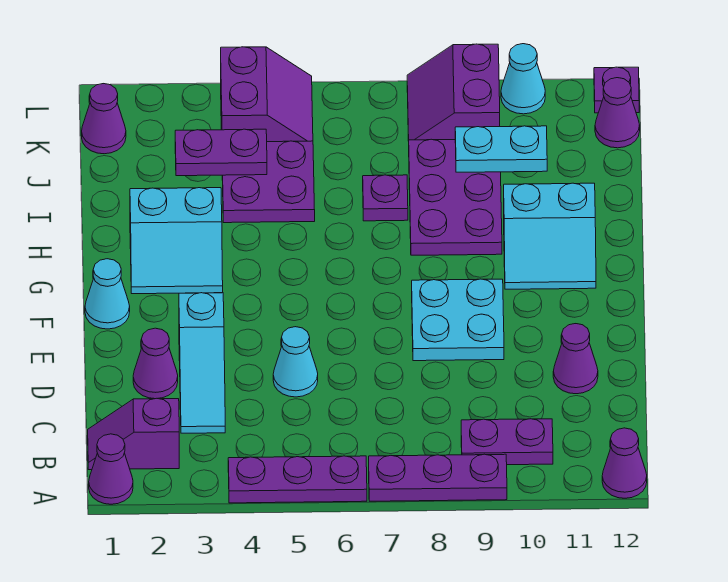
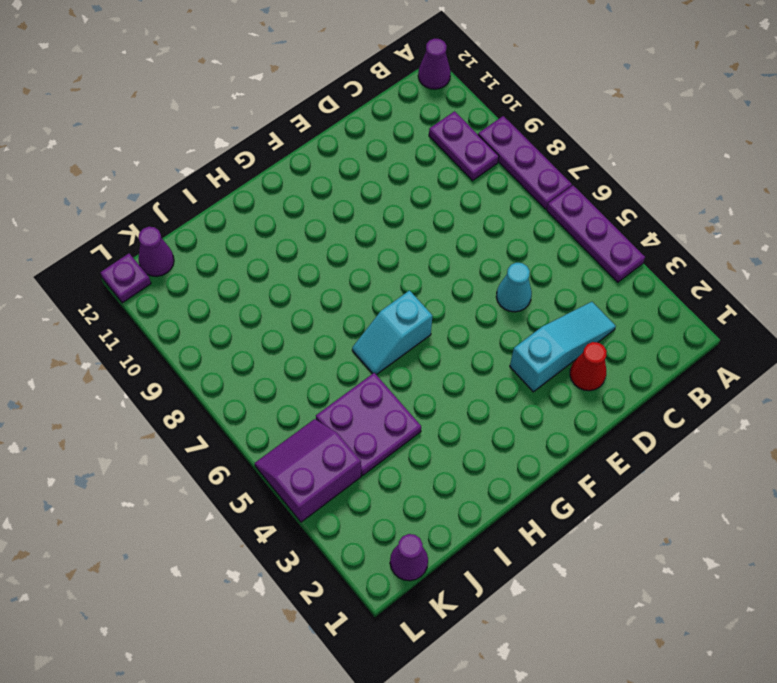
red 1x1 cone [570,342,607,391] -> purple 1x1 cone [133,328,178,399]
cyan 1x2 slope [352,290,432,375] -> none
none -> purple 1x1 cone [89,434,133,504]
none -> purple 1x2 slope [88,398,179,470]
none -> purple 1x1 cone [553,324,598,394]

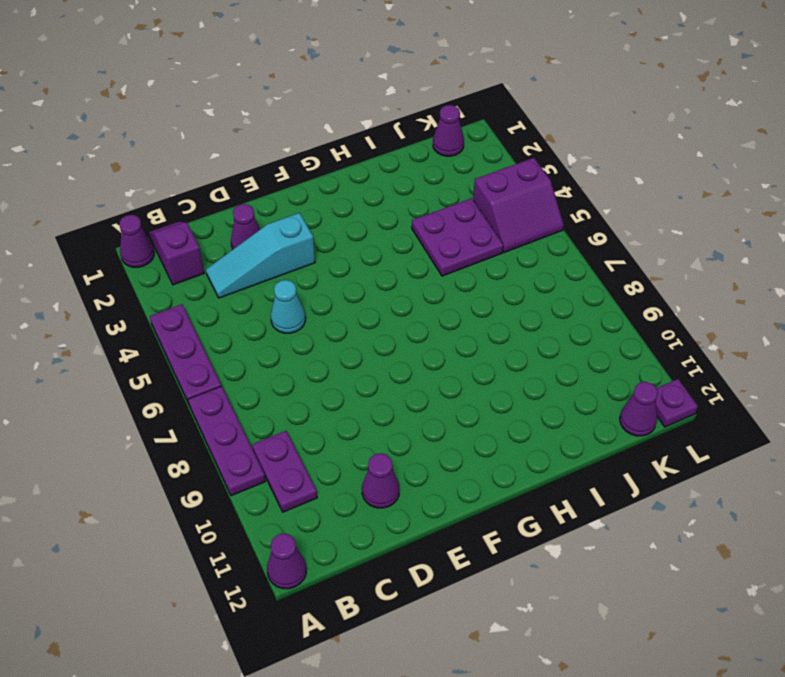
none -> cyan 2x2 plate [412,279,504,361]
none -> cyan 1x1 cone [85,259,130,329]
none -> cyan 2x2 slope [130,188,223,294]

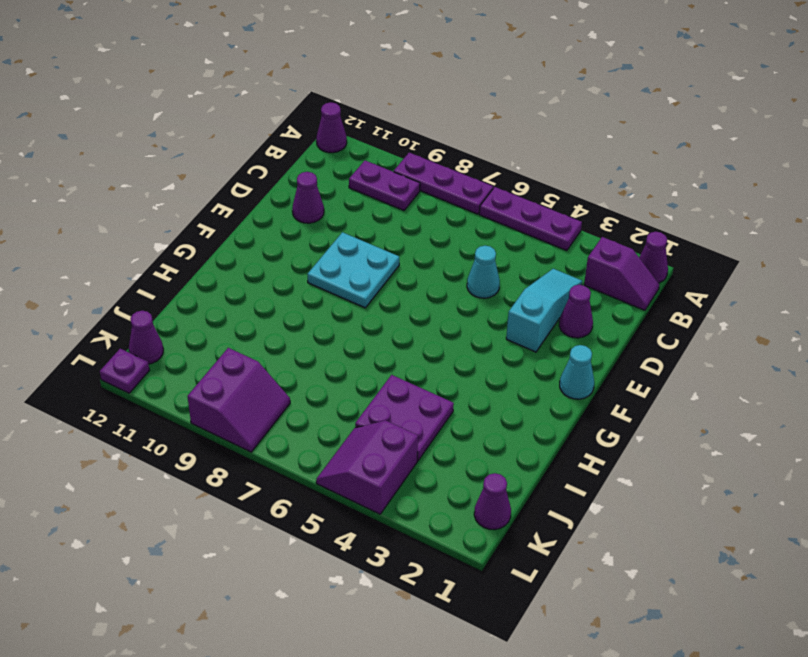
none -> cyan 2x2 slope [130,188,223,294]
none -> cyan 2x2 slope [504,183,596,289]
none -> purple 2x3 plate [409,139,502,255]

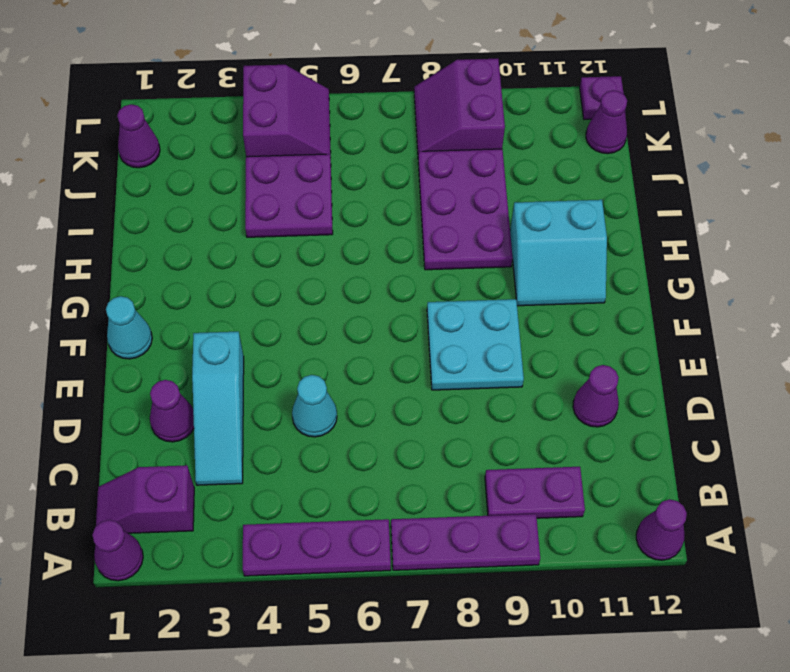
none -> cyan 2x2 slope [130,188,223,294]
none -> purple 1x1 plate [363,175,408,221]
none -> cyan 1x1 cone [501,44,545,114]

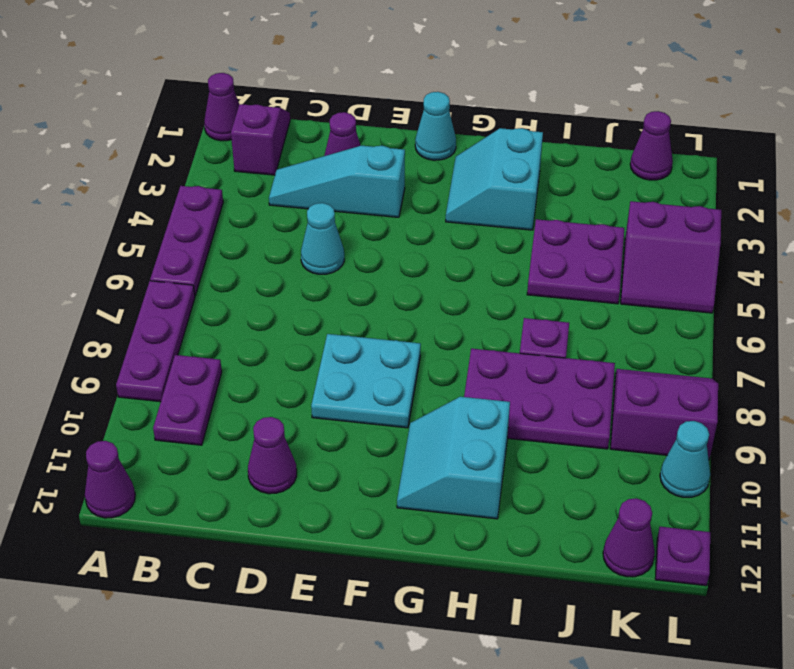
none -> purple 1x2 plate [175,129,267,176]
none -> cyan 1x2 plate [455,126,547,172]

